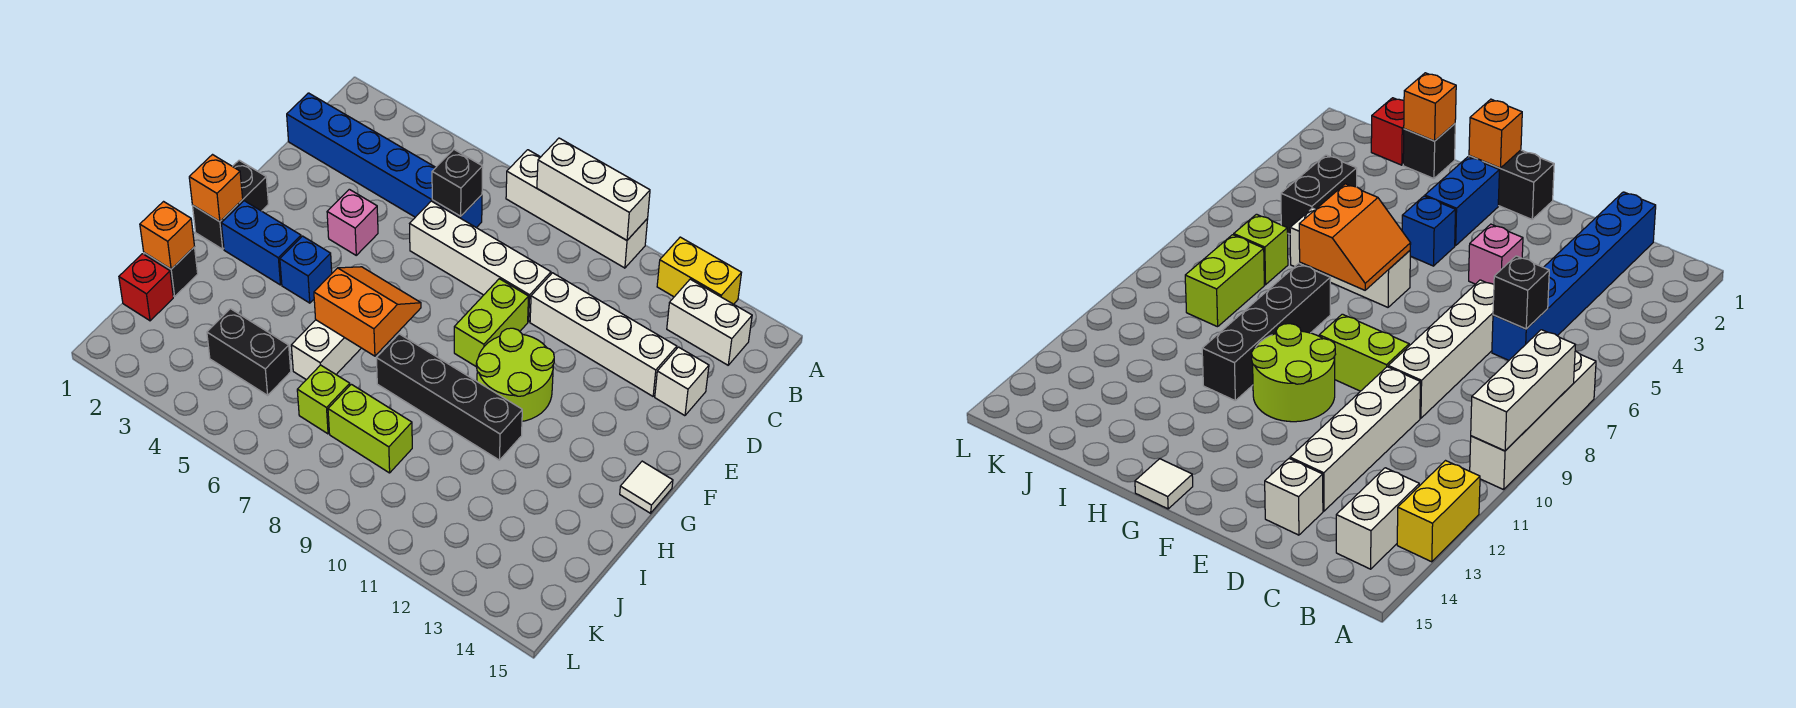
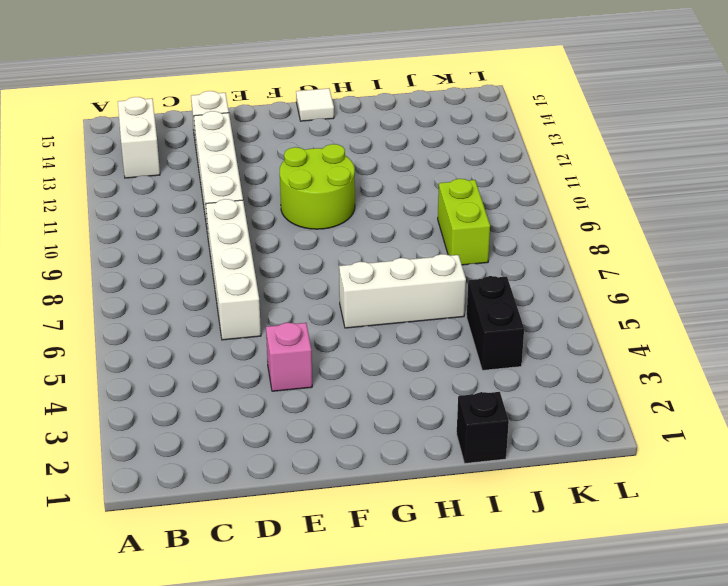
none -> white 1x4 brick [506,150,648,268]
none -> yellow 1x2 brick [657,237,741,304]
none -> blue 1x6 brick [287,93,482,228]

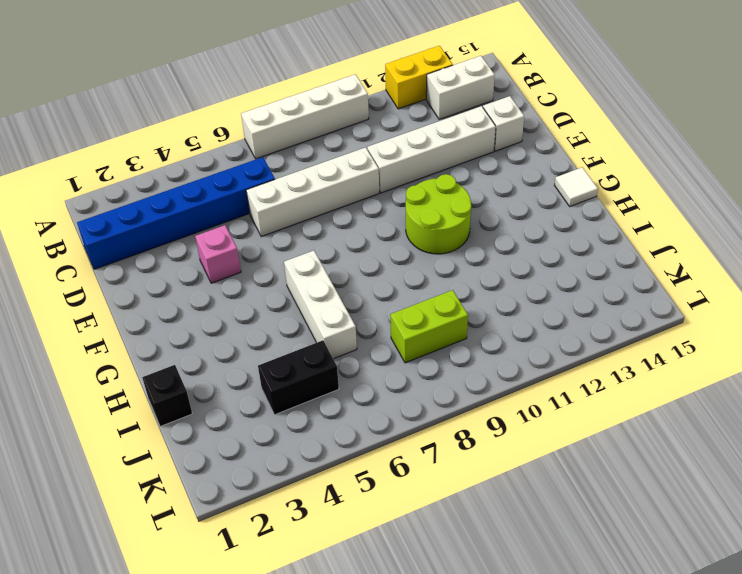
none -> lime 1x2 brick [454,279,529,366]
none -> black 1x2 brick [193,160,268,249]
none -> blue 1x2 brick [221,201,301,285]

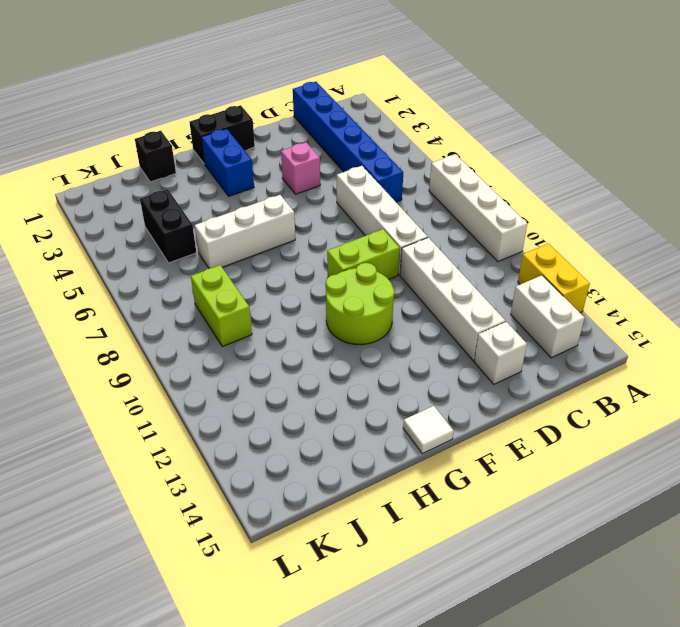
none -> blue 1x1 brick [280,236,332,303]
none -> black 1x4 brick [376,334,522,460]
none -> red 1x1 brick [119,254,173,321]

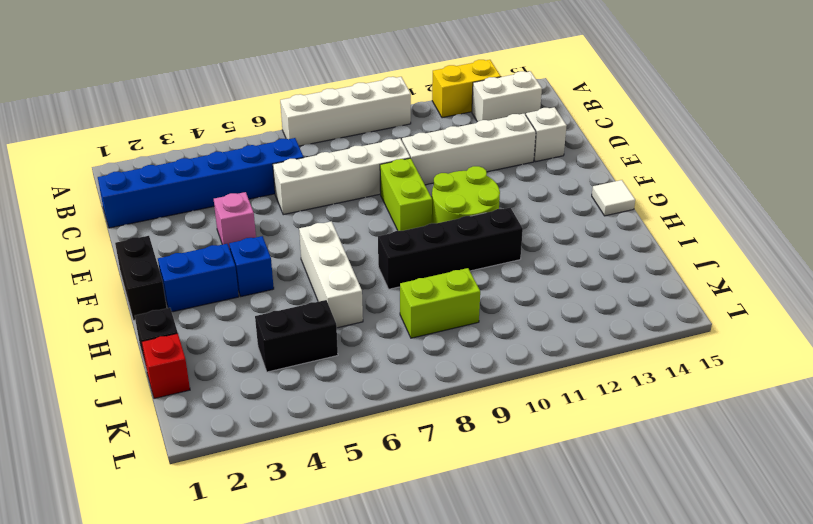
none -> lime 1x1 brick [297,365,350,434]
none -> white 1x3 brick [537,138,650,240]
none -> black 1x1 brick [432,149,483,216]

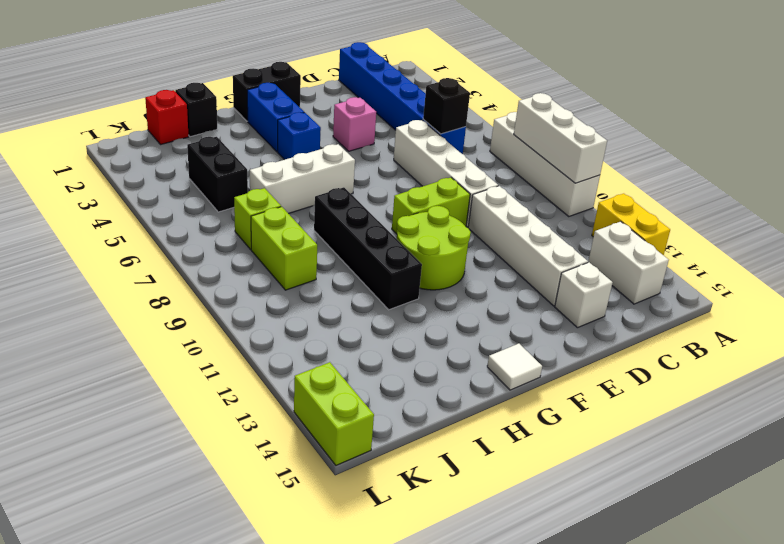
lime 1x2 brick [294,362,374,465] -> none
none -> orange 1x1 brick [189,155,243,222]
none -> orange 2x2 slope [314,267,421,356]
none -> orange 1x1 brick [140,202,195,269]

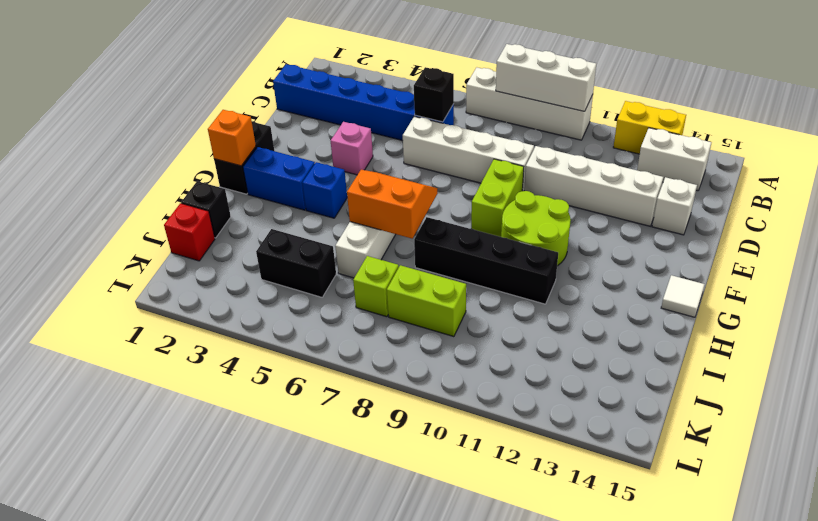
none -> orange 1x1 brick [140,202,195,269]

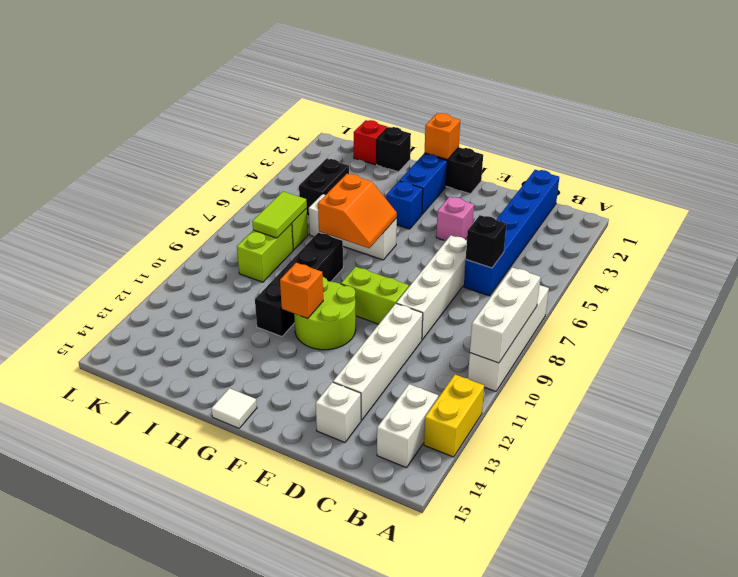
orange 1x1 brick [280,263,323,319] -> orange 1x1 brick moved to [140,202,195,269]
lime 1x2 tile [252,192,307,238] -> none

